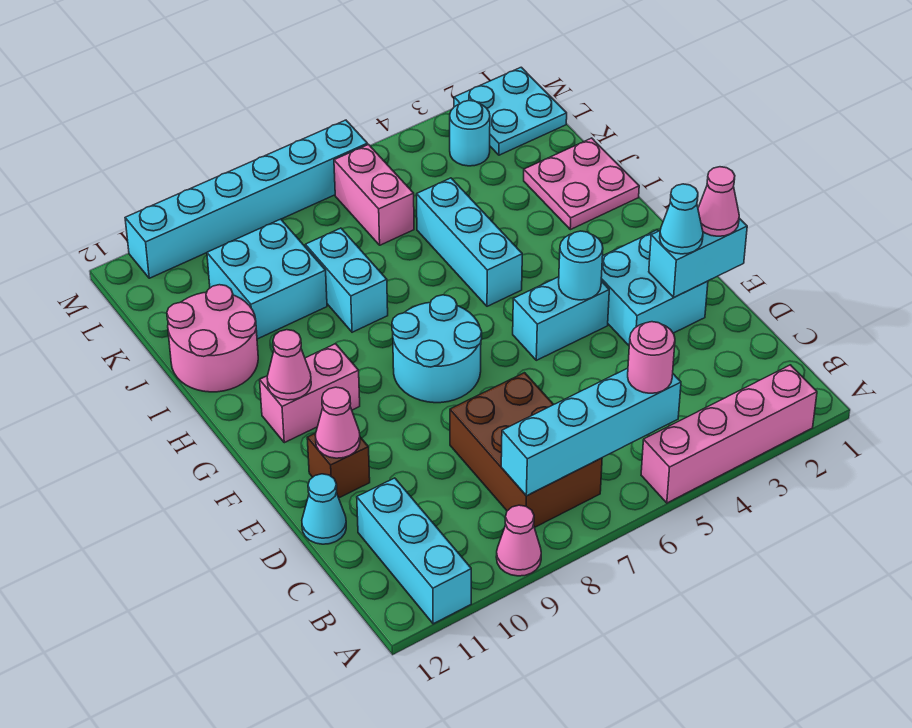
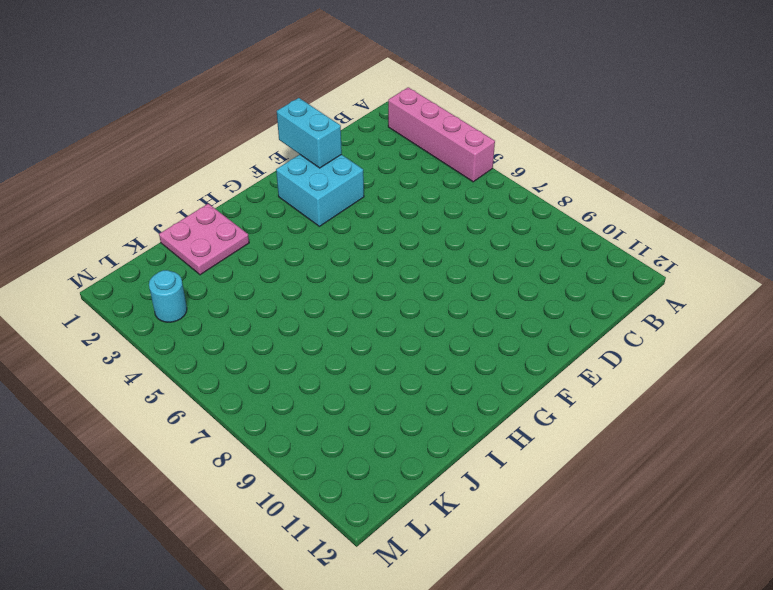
none -> pink 1x1 cone [496,505,541,576]
none -> cyan 1x3 brick [357,478,471,624]
none -> brown 2x3 brick [450,373,602,528]

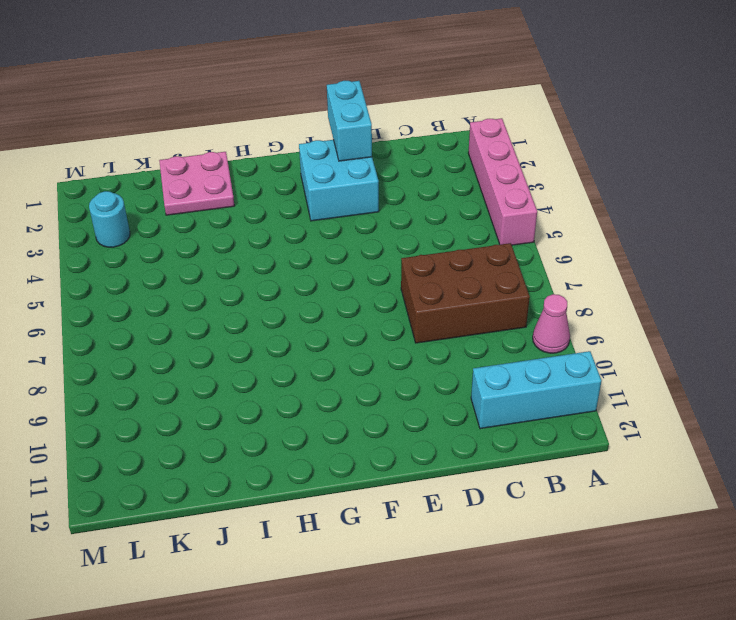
none -> cyan 1x1 cone [302,474,346,544]
none -> brown 1x1 brick [307,433,370,498]
none -> cyan 1x2 brick [513,277,609,360]

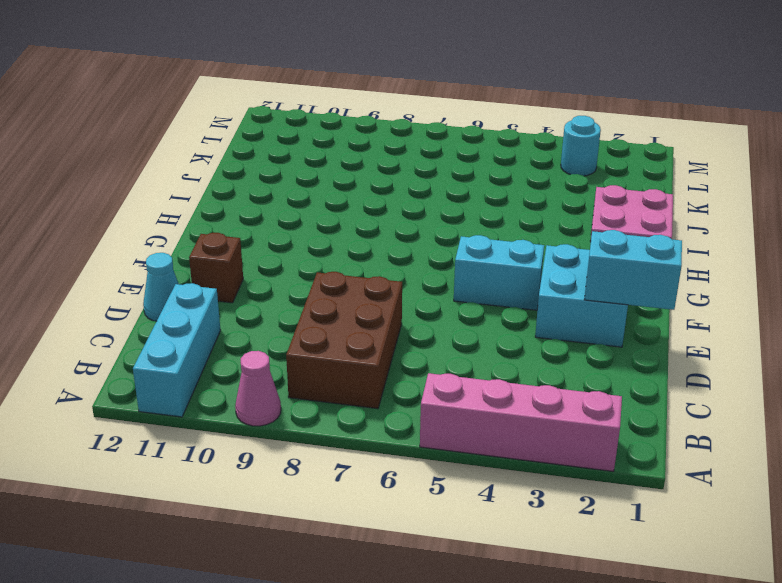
none -> cyan 2x2 round brick [392,295,482,403]
none -> pink 1x2 brick [260,344,360,443]
none -> cyan 1x3 brick [417,178,522,306]

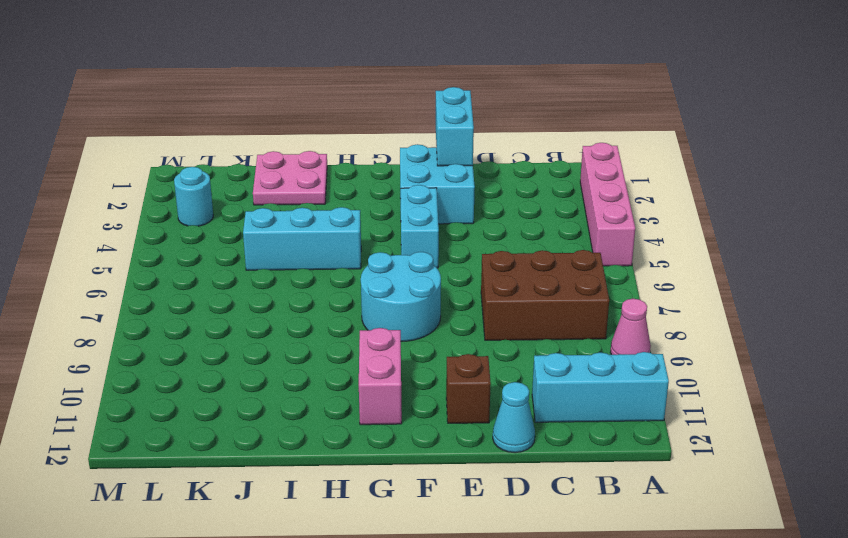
none -> cyan 1x2 brick [305,228,388,332]
none -> pink 2x2 round brick [167,285,258,392]
none -> cyan 2x2 brick [207,219,327,339]

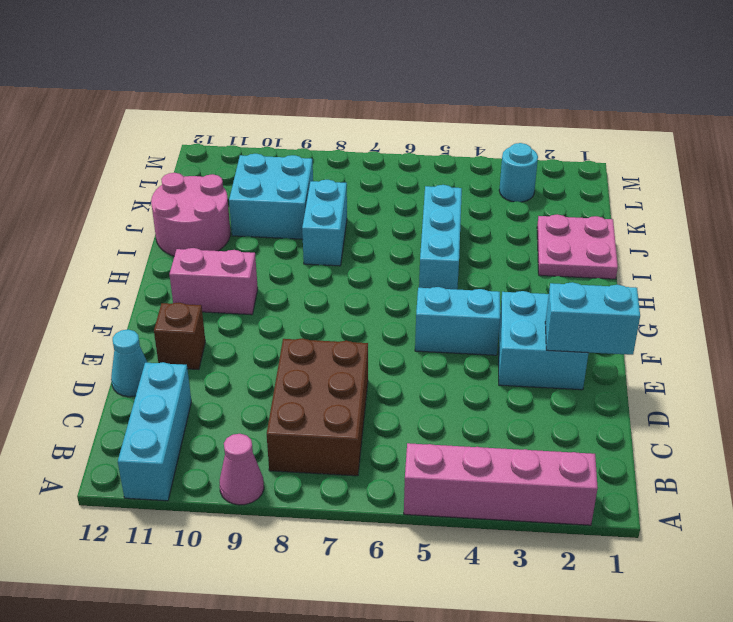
none -> cyan 2x2 round brick [392,295,482,403]
none -> pink 1x2 brick [334,145,414,245]
none -> cyan 2x2 plate [454,67,567,155]

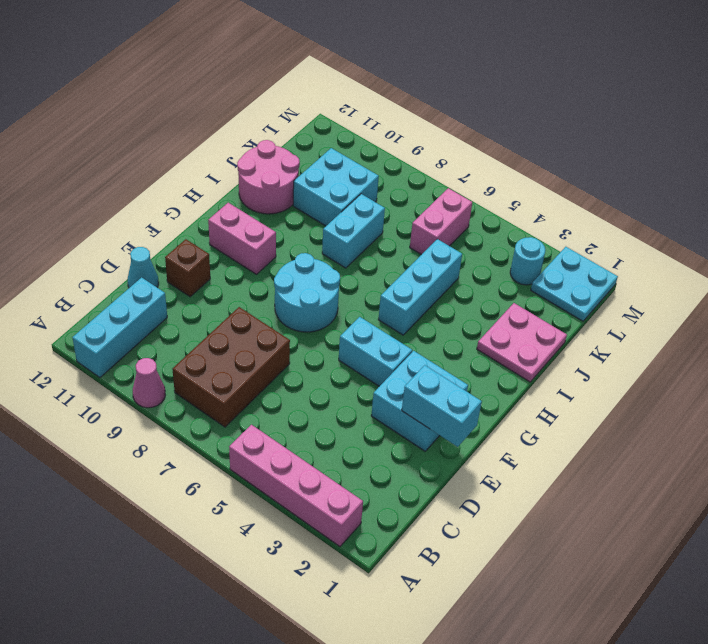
none -> cyan 1x6 brick [125,120,368,278]
none -> cyan 1x4 brick [501,368,681,496]
none -> pink 1x1 cone [315,387,360,458]

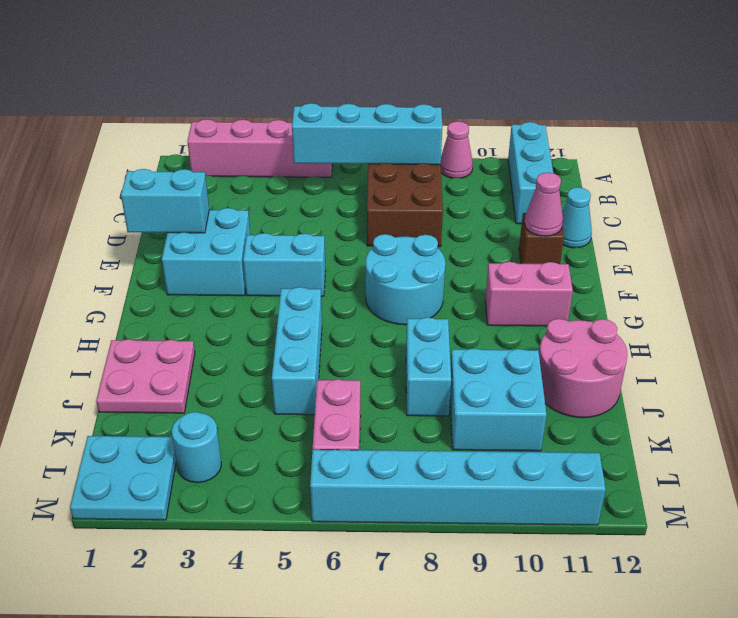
none -> cyan 1x1 round brick [559,231,603,300]
none -> pink 1x1 cone [267,330,311,400]
none -> pink 1x1 round brick [628,322,675,393]

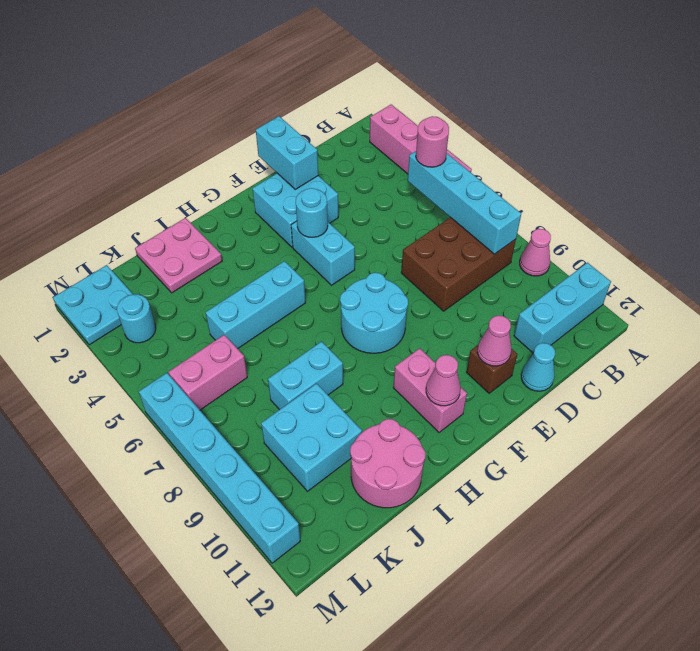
none -> pink 1x1 cone [698,167,739,236]
none -> cyan 1x1 cone [660,184,703,254]

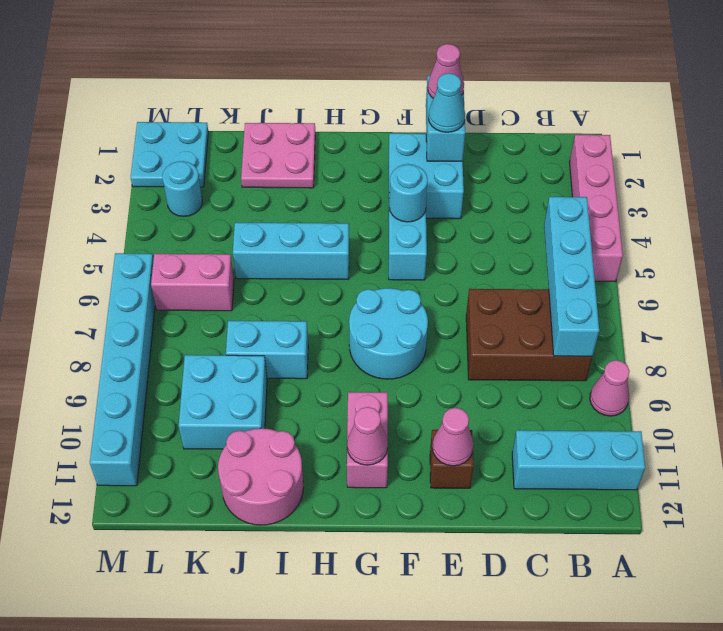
none -> cyan 1x1 cone [302,474,346,544]
none -> pink 1x1 round brick [628,322,675,393]

